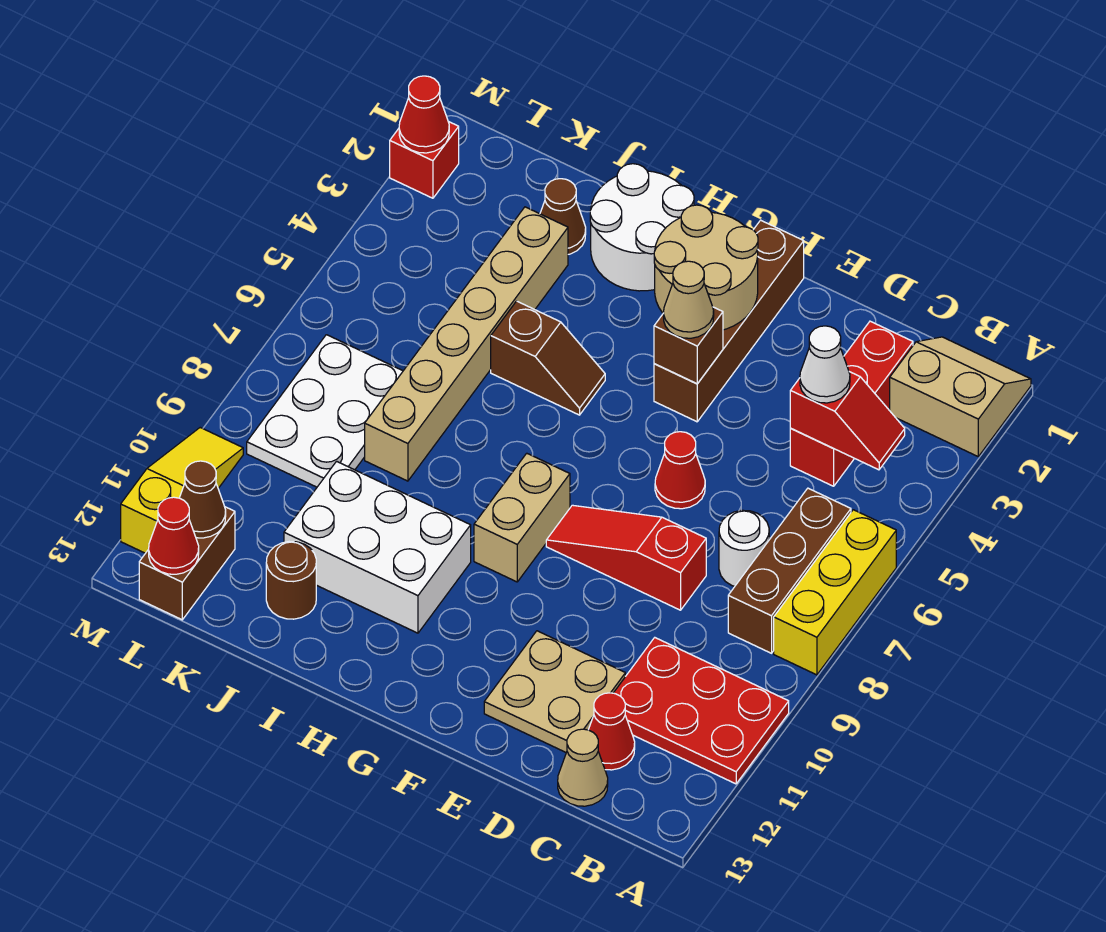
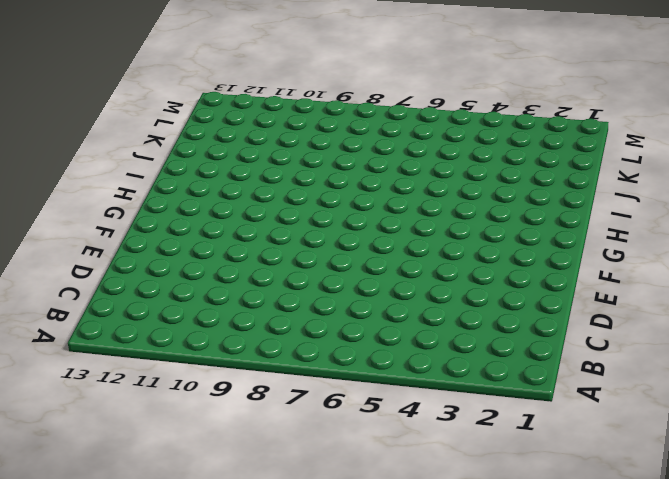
none -> tan 2x2 slope [890,337,1031,456]
none -> yellow 1x3 brick [774,510,896,675]
none -> red 2x3 plate [614,638,789,784]
none -> brown 1x3 brick [728,488,851,653]

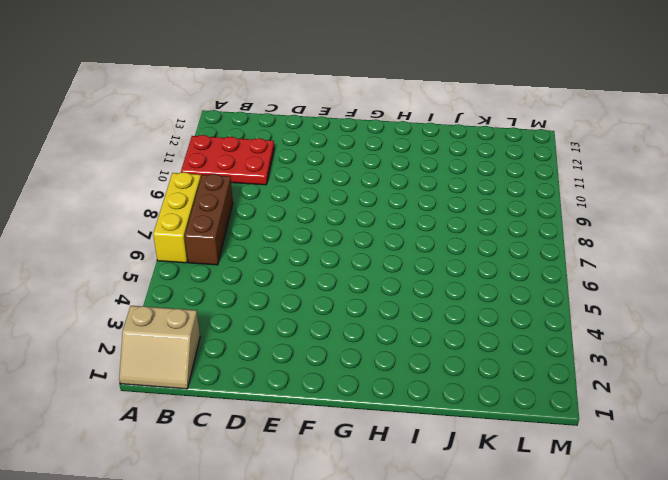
none -> red 1x3 brick [790,321,913,486]
none -> white 1x1 round brick [719,510,769,586]
none -> red 1x1 cone [589,693,635,770]
none -> tan 1x1 cone [558,729,608,806]

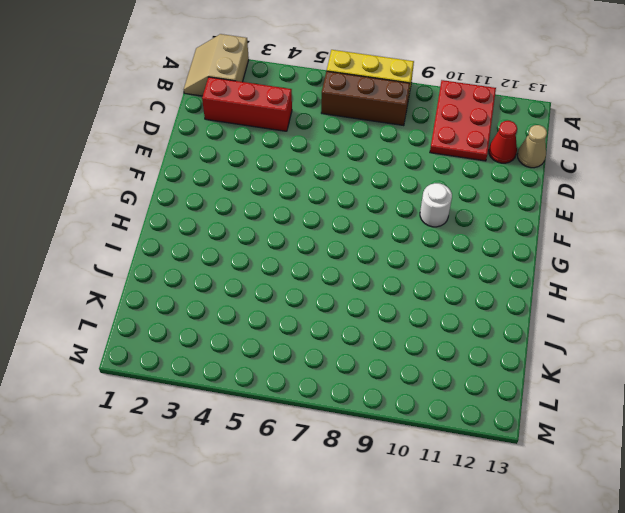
white 1x1 round brick [420,183,452,227] -> white 1x1 round brick moved to [719,510,769,586]
none -> red 1x3 slope [546,505,706,610]
none -> tan 2x2 plate [484,631,625,752]
none -> red 1x1 cone [655,432,705,509]
none -> brown 1x4 brick [654,220,804,422]

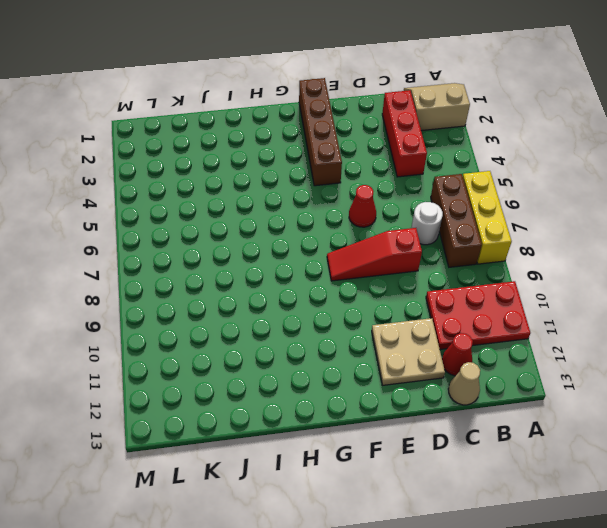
none -> tan 1x2 brick [474,453,570,582]
none -> white 2x2 round brick [590,164,694,291]
none -> brown 1x2 slope [491,301,605,415]
none -> white 2x3 brick [284,461,471,633]

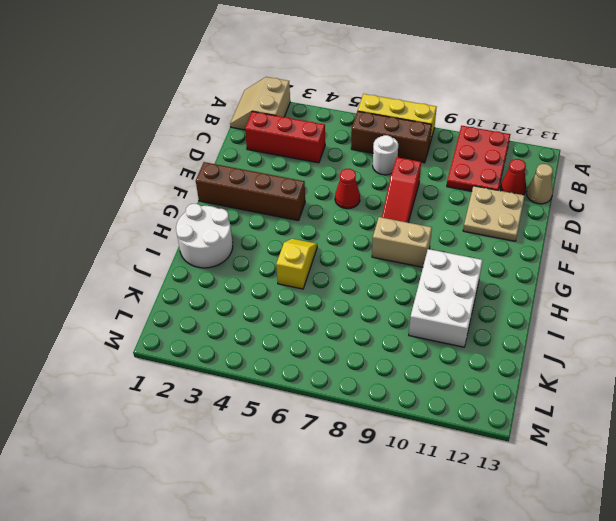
yellow 1x2 slope [276,239,317,289] -> brown 1x2 slope [491,301,605,415]
none -> brown 1x1 cone [540,179,586,254]
none -> tan 1x6 brick [365,207,568,481]
none -> brown 1x1 round brick [266,542,316,619]
none -> white 2x3 plate [247,335,403,487]

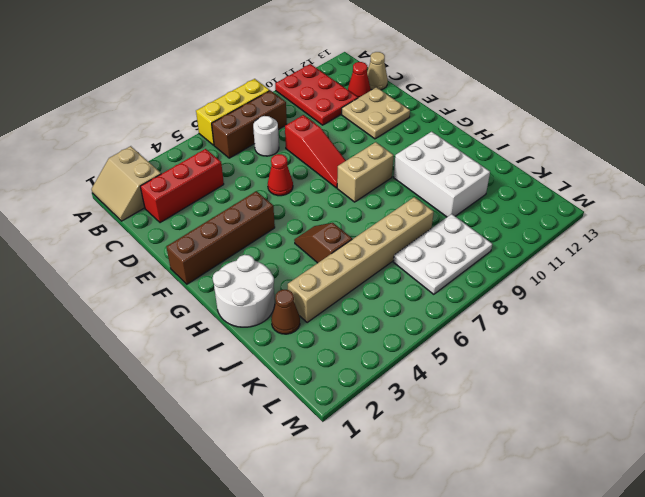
none -> brown 1x1 round brick [266,542,316,619]
none -> brown 1x2 brick [139,507,235,620]
none -> red 1x1 brick [390,122,459,198]
none -> yellow 1x3 slope [121,428,243,553]

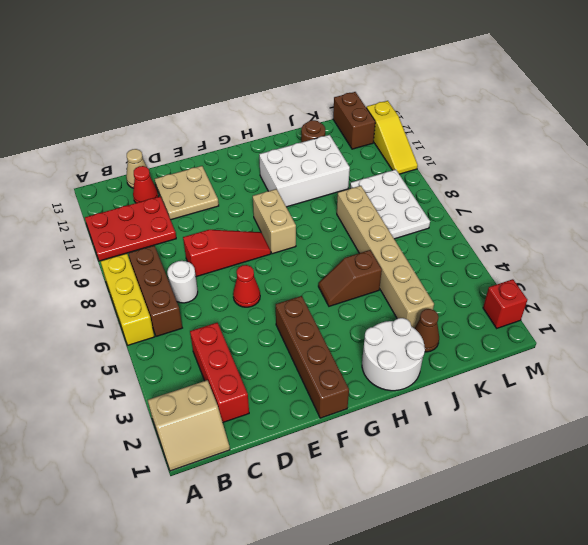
none -> red 1x2 slope [790,372,905,470]
none -> tan 2x2 round brick [654,205,758,330]
none -> brown 1x1 brick [654,307,723,384]
none -> brown 1x1 cone [180,461,226,538]

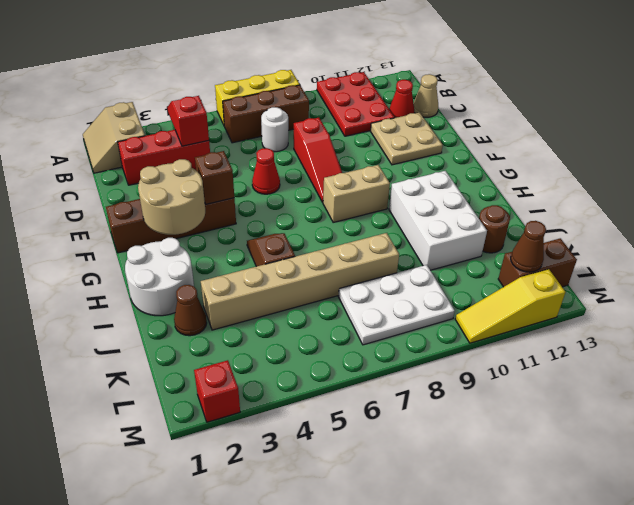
none -> red 1x1 cone [149,497,199,574]
none -> red 1x1 cone [399,76,449,153]
none -> white 1x1 cone [800,326,850,403]
none -> tan 1x1 cone [664,261,714,338]

